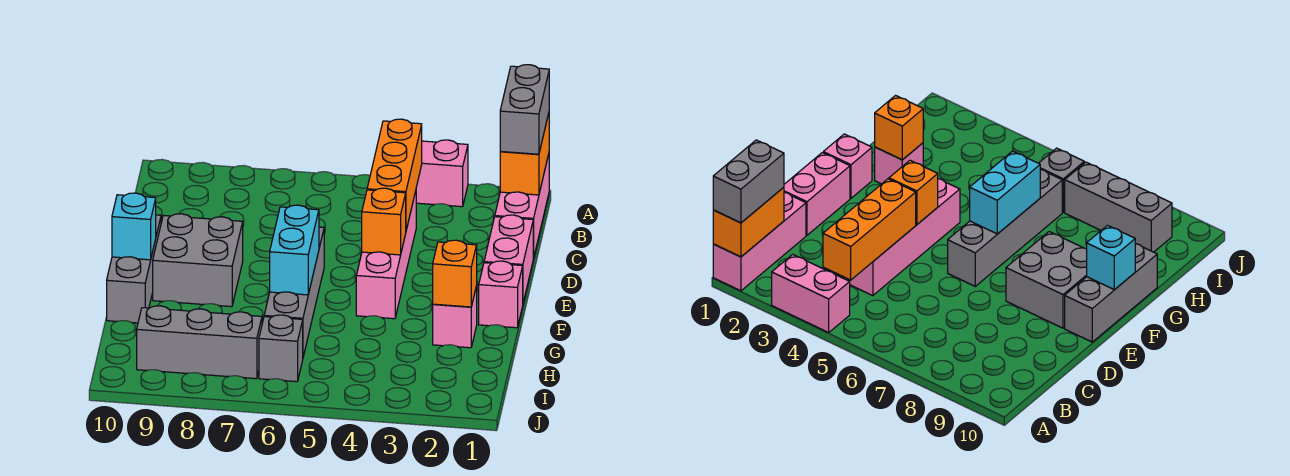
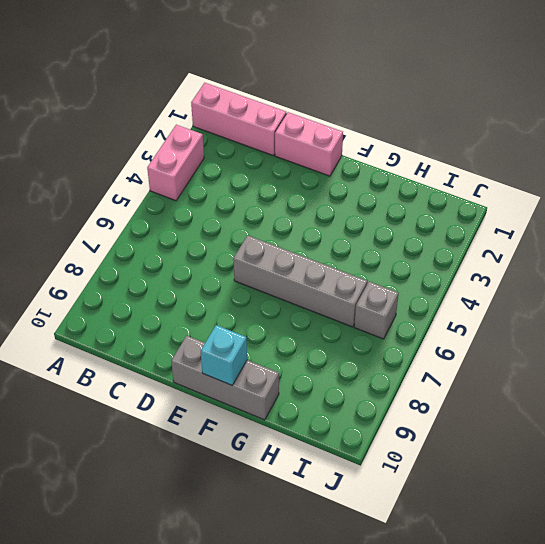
none -> pink 1x4 brick [356,191,416,319]
none -> grey 2x2 brick [153,214,243,307]
none -> pink 1x1 brick [479,261,523,328]

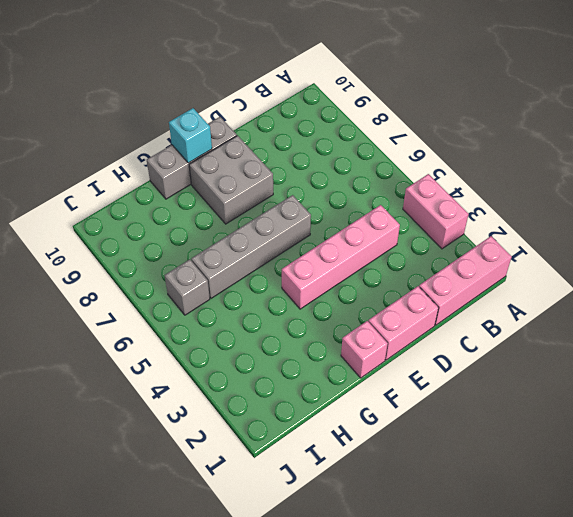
none -> pink 1x1 brick [433,286,477,348]
none -> grey 1x3 brick [137,306,262,379]
none -> orange 1x2 brick [500,114,549,195]

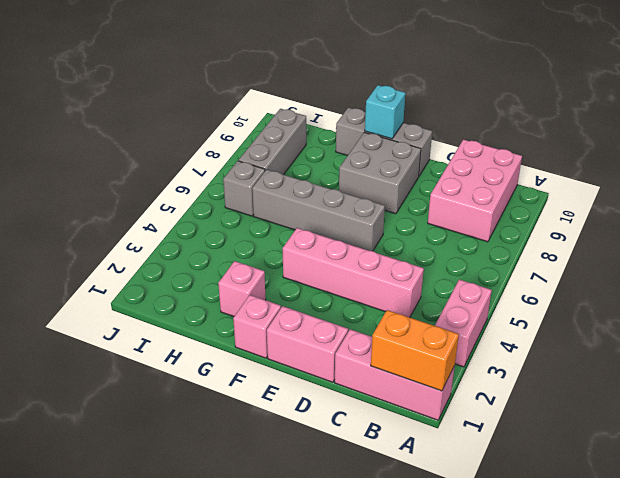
pink 2x3 brick [428,139,522,242] -> none
none -> orange 1x3 brick [367,119,422,230]
none -> orange 1x1 brick [362,188,406,255]
none -> cyan 1x2 brick [270,205,319,295]

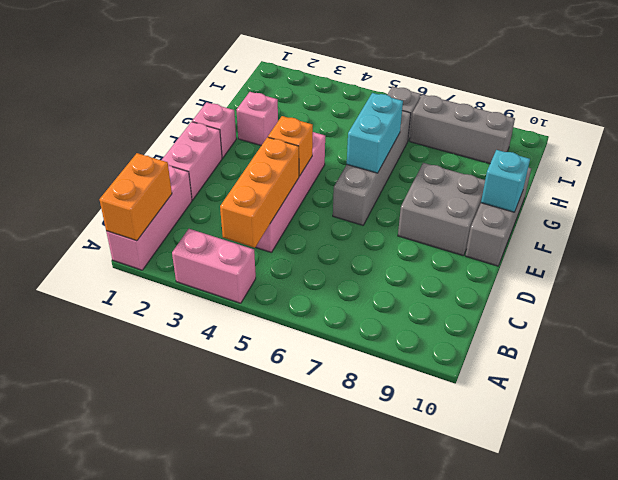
none -> orange 1x1 brick [433,240,477,307]
none -> grey 1x2 brick [500,65,549,154]

